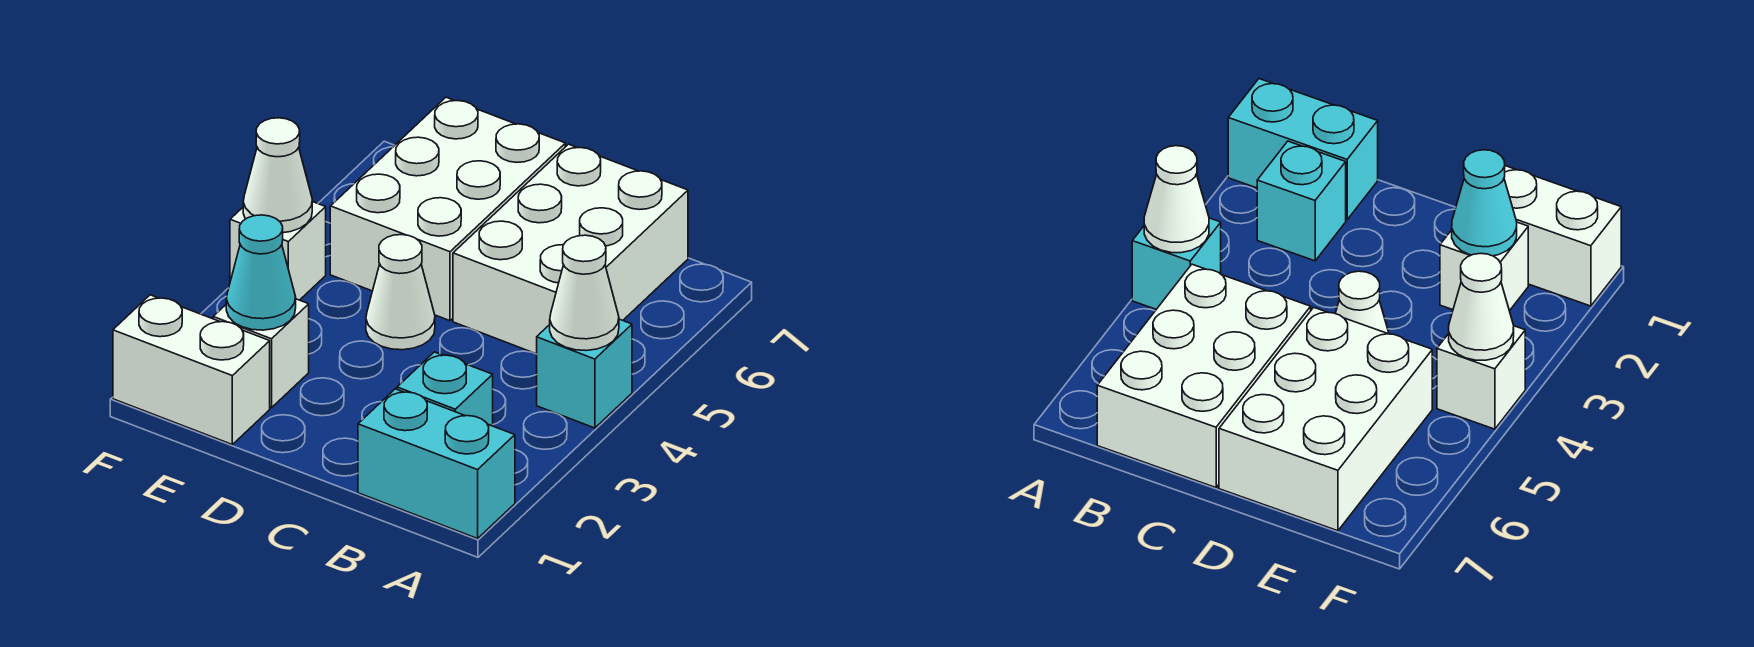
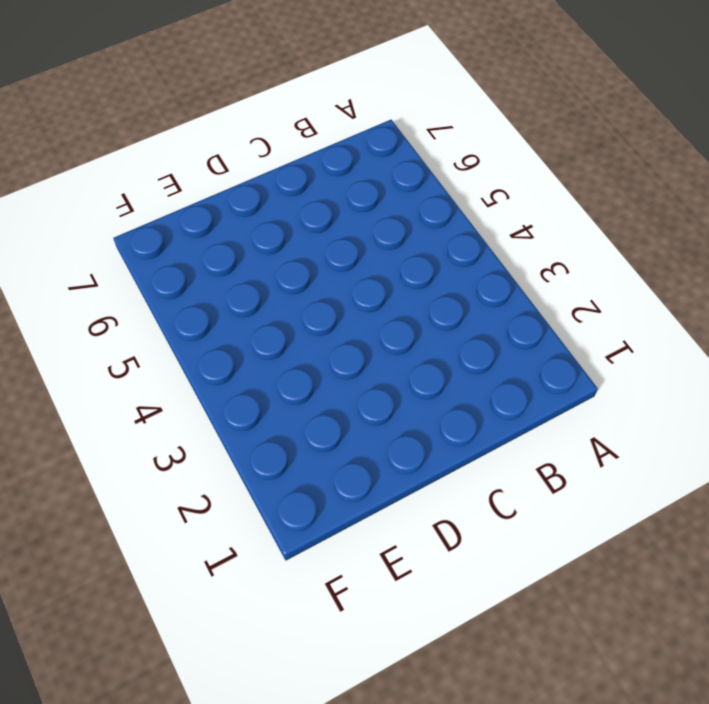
none -> cyan 1x2 brick [358,389,515,539]
none -> cyan 1x1 brick [537,319,632,428]
none -> cyan 1x1 brick [397,352,493,426]

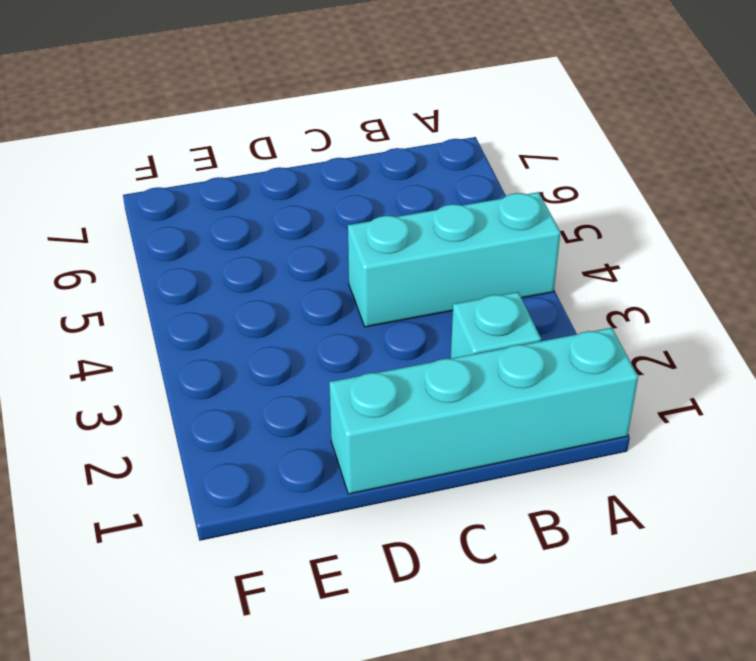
cyan 1x4 brick [329,328,638,494] -> cyan 1x2 brick [358,389,515,539]
cyan 1x3 brick [348,192,560,327] -> cyan 1x1 brick [537,319,632,428]
none -> white 2x3 brick [453,144,688,354]
none -> white 1x1 cone [366,235,435,350]
none -> white 2x3 brick [330,97,565,321]

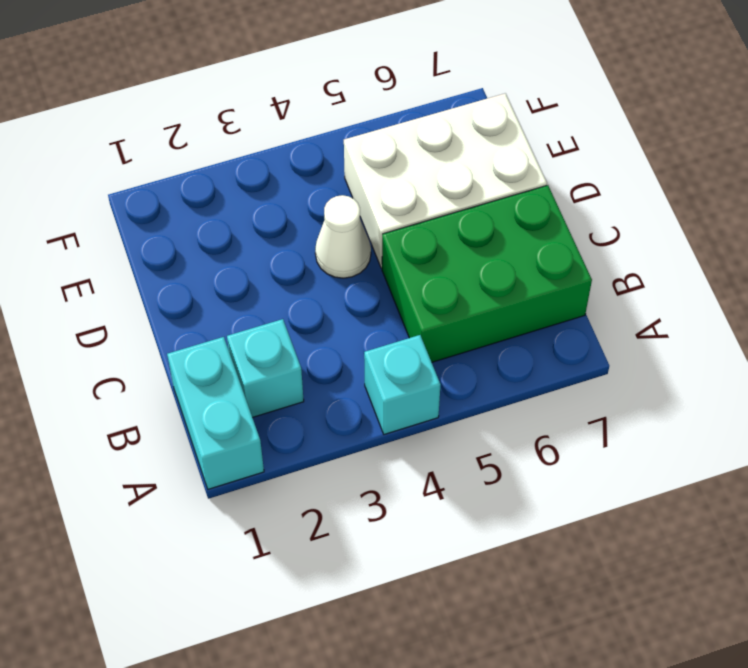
green 2x3 brick [382,185,592,362] -> white 2x3 brick [453,144,688,354]
none -> white 1x2 brick [113,295,270,444]
none -> white 1x1 brick [213,299,309,408]
none -> white 1x1 brick [230,202,326,300]

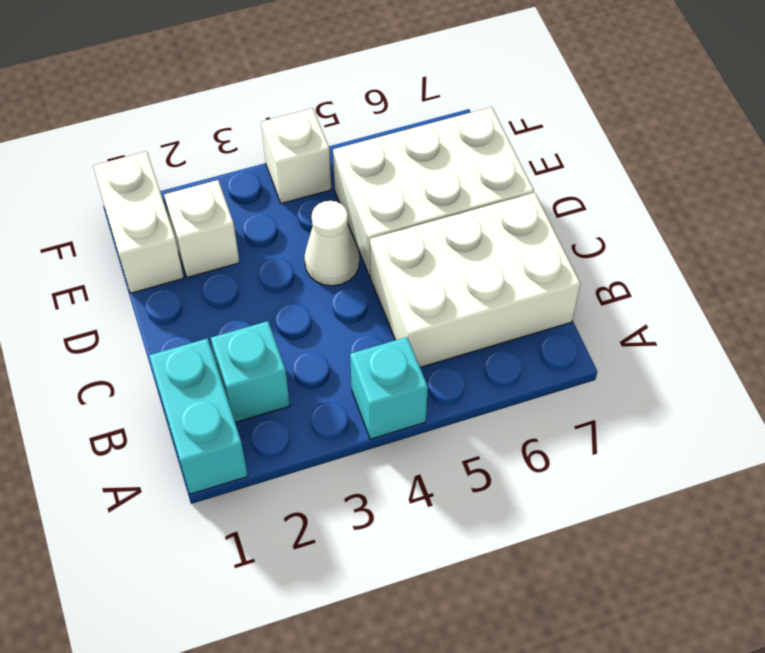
none -> white 1x1 cone [550,235,619,351]
none -> cyan 1x1 cone [226,215,296,330]
none -> white 1x1 cone [243,118,312,233]

